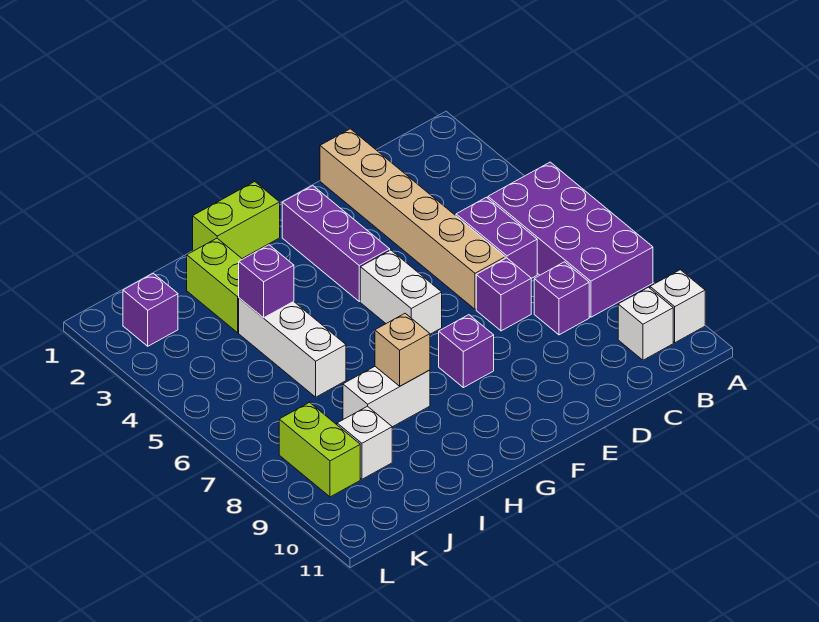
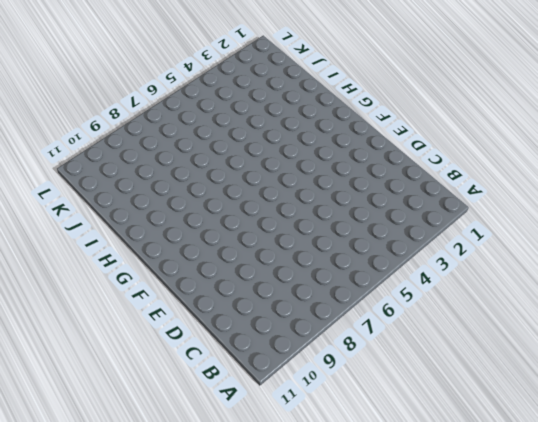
none -> purple 2x4 brick [488,162,653,317]
none -> white 1x1 brick [650,270,705,343]
none -> white 1x1 brick [618,287,673,360]

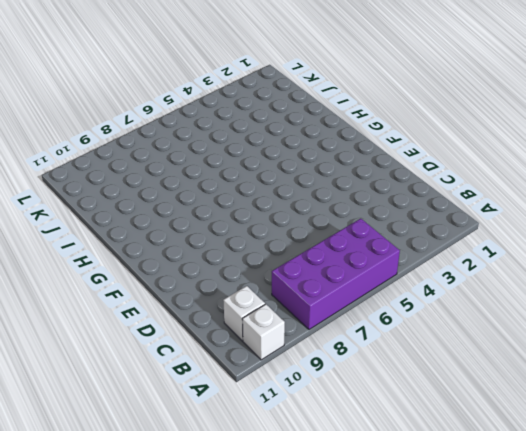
none -> purple 1x2 brick [456,197,537,278]
none -> purple 1x1 brick [534,262,589,335]
none -> tan 1x6 brick [320,129,505,309]

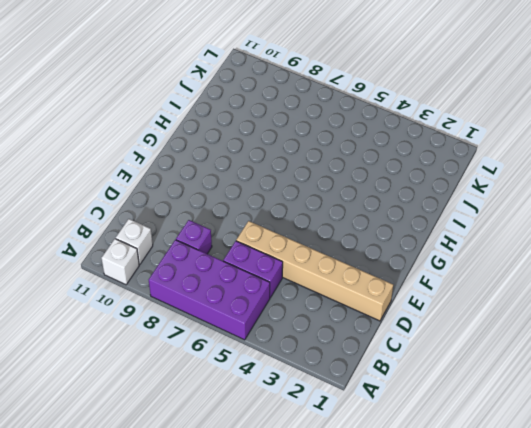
none -> purple 1x1 brick [476,258,531,331]
none -> purple 1x3 brick [282,185,390,301]
none -> white 1x2 brick [360,250,442,334]

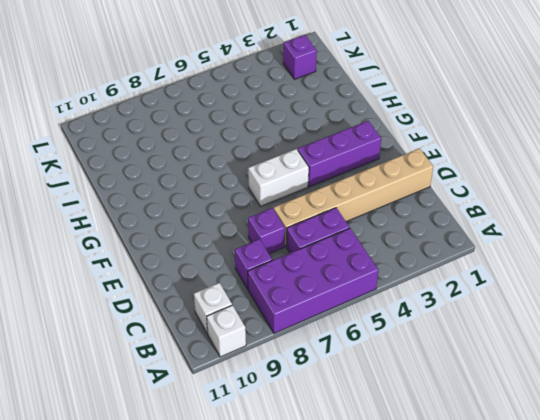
none -> purple 1x1 brick [439,315,494,388]
none -> lime 1x2 brick [193,182,280,258]
none -> white 1x2 brick [343,367,430,427]

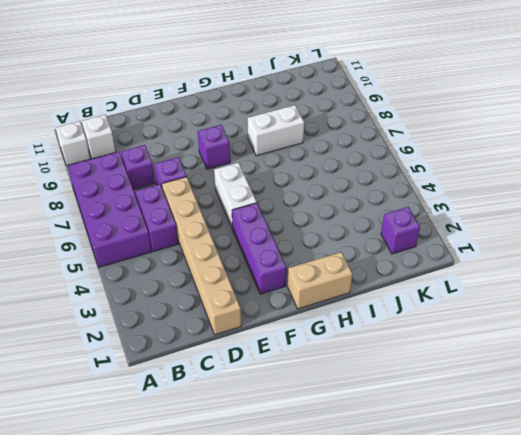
tan 1x2 brick [288,252,352,309] -> lime 1x2 brick [193,182,280,258]
none -> lime 1x2 brick [187,238,242,333]
none -> white 1x3 brick [239,298,346,397]
none -> white 1x1 brick [337,406,392,479]

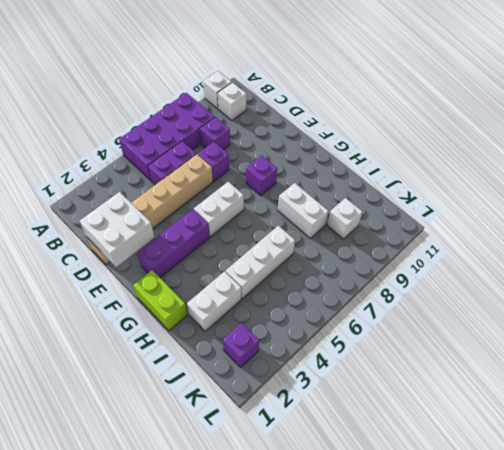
white 2x2 brick [80,192,155,267] -> none
white 1x2 brick [187,272,241,331] -> lime 1x2 brick [187,238,242,333]
none -> lime 1x2 brick [279,403,360,497]
none -> tan 1x1 brick [375,313,430,386]
none -> purple 1x1 brick [239,245,294,318]

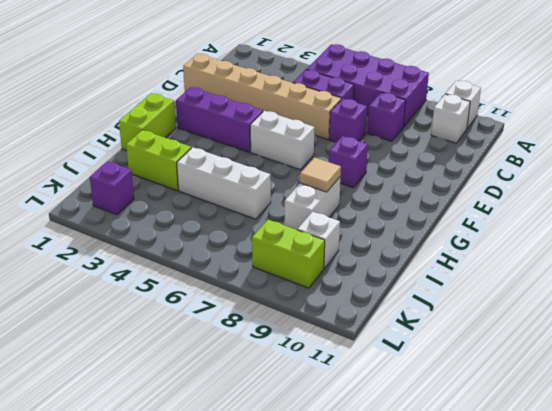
tan 1x1 tile [300,158,341,192] -> tan 1x1 brick [375,313,430,386]
none -> purple 1x1 brick [239,245,294,318]

